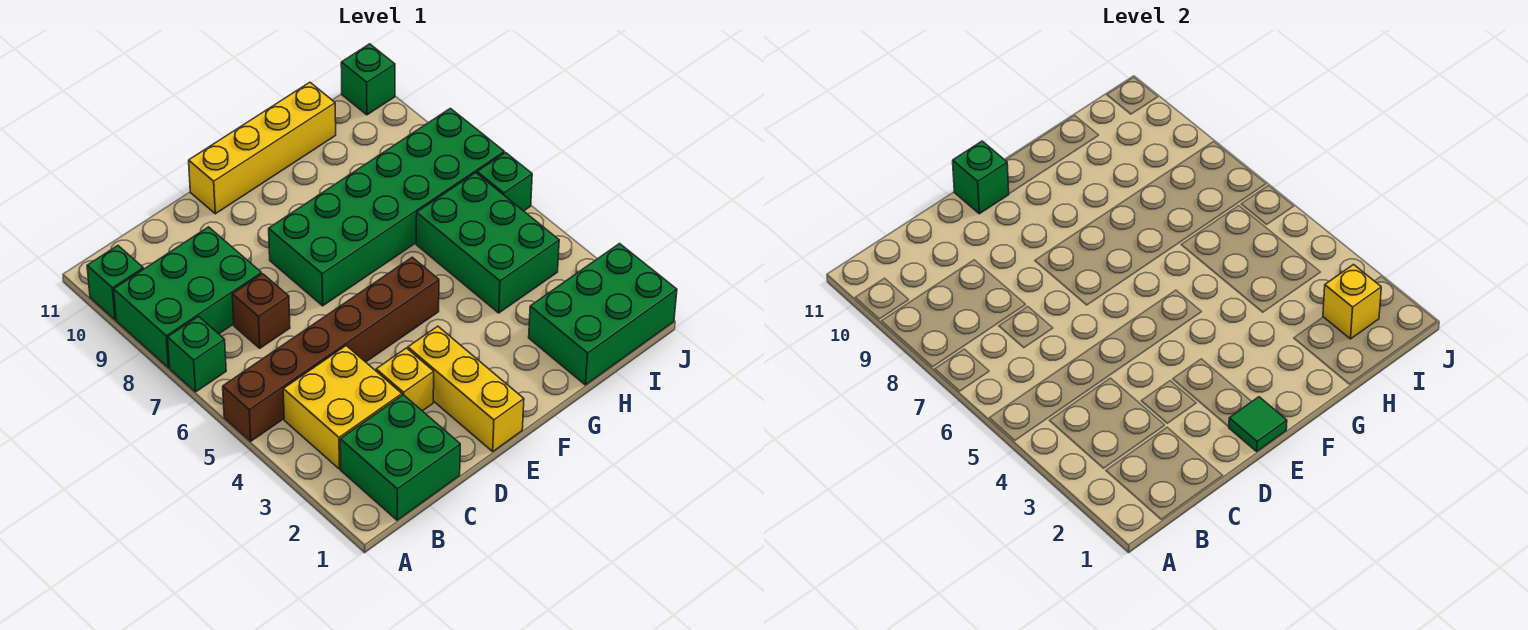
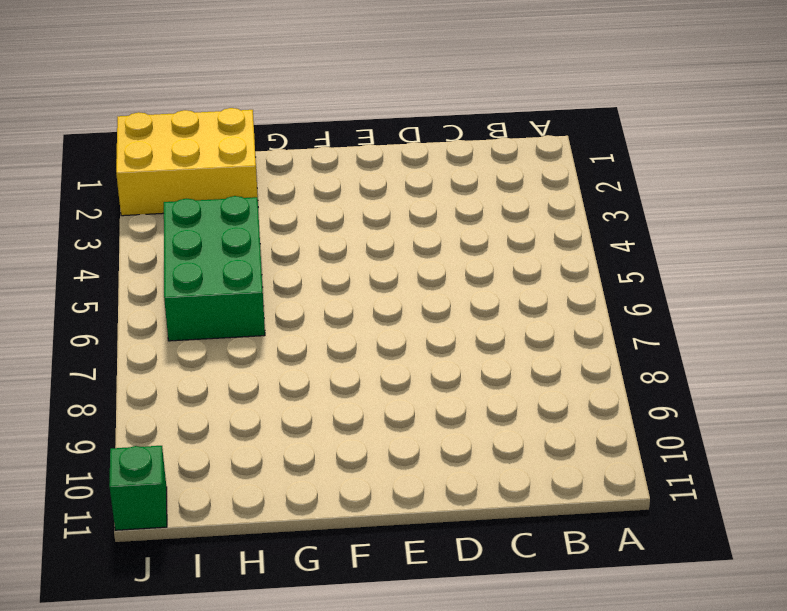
yellow 2x3 brick [116,108,258,216] -> green 2x3 brick [529,244,677,385]
none -> brown 1x6 brick [223,257,439,441]
none -> green 1x1 brick [168,317,226,392]
none -> green 2x3 brick [114,227,261,368]

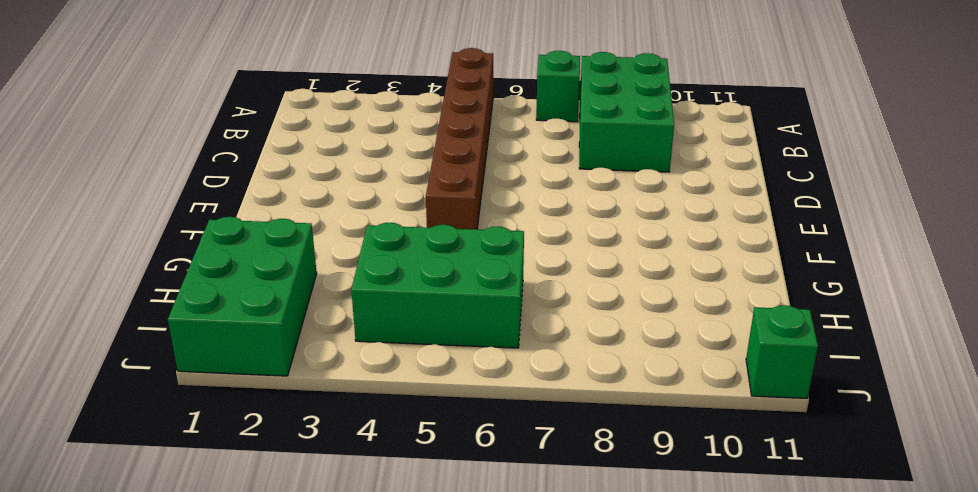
none -> green 1x1 brick [87,246,143,320]
none -> green 2x2 brick [340,395,460,520]
none -> yellow 2x2 brick [283,346,402,469]

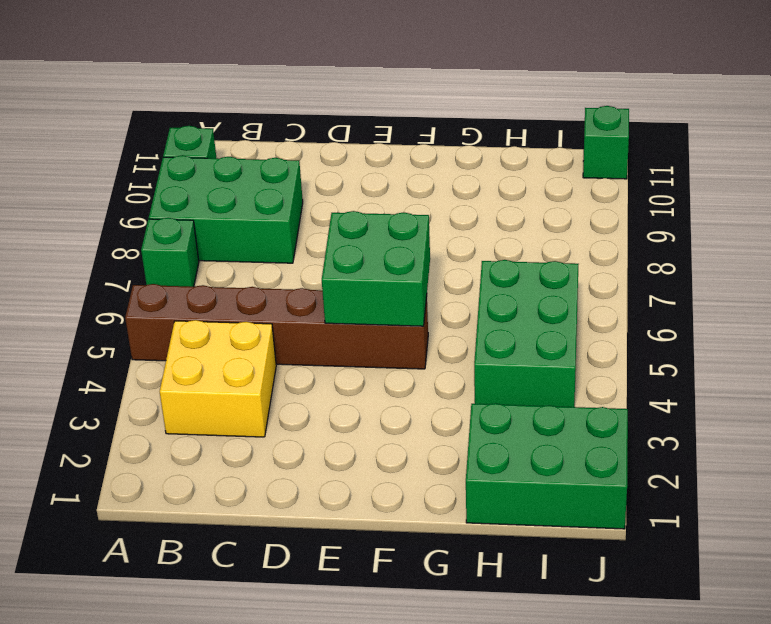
green 2x2 brick [322,211,430,326] -> green 2x2 brick moved to [340,395,460,520]
none -> brown 1x1 brick [232,274,290,348]
none -> yellow 1x1 brick [376,348,434,411]
none -> yellow 1x3 brick [408,326,524,451]

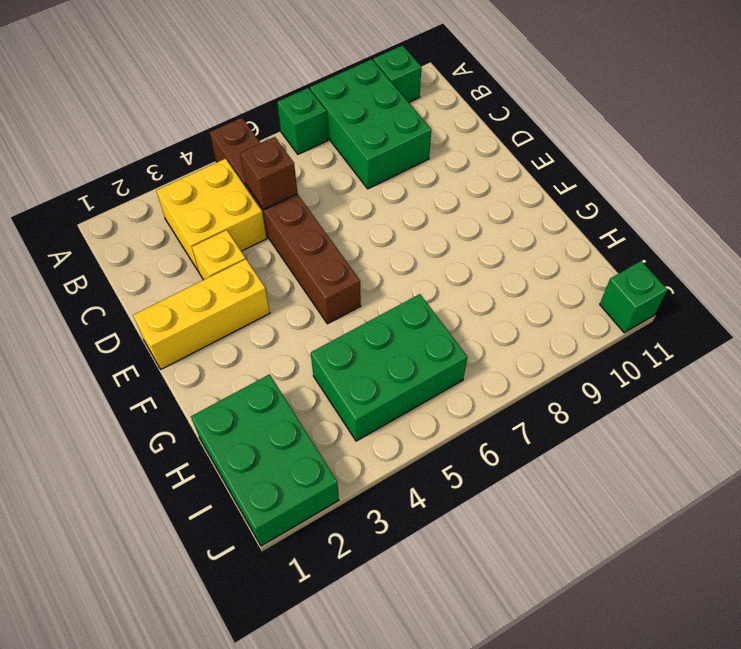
brown 1x1 brick [240,137,297,210] -> brown 1x1 brick moved to [232,274,290,348]
none -> green 2x2 brick [340,395,460,520]
none -> green 2x6 brick [269,108,504,306]
none -> yellow 1x4 brick [189,82,336,214]

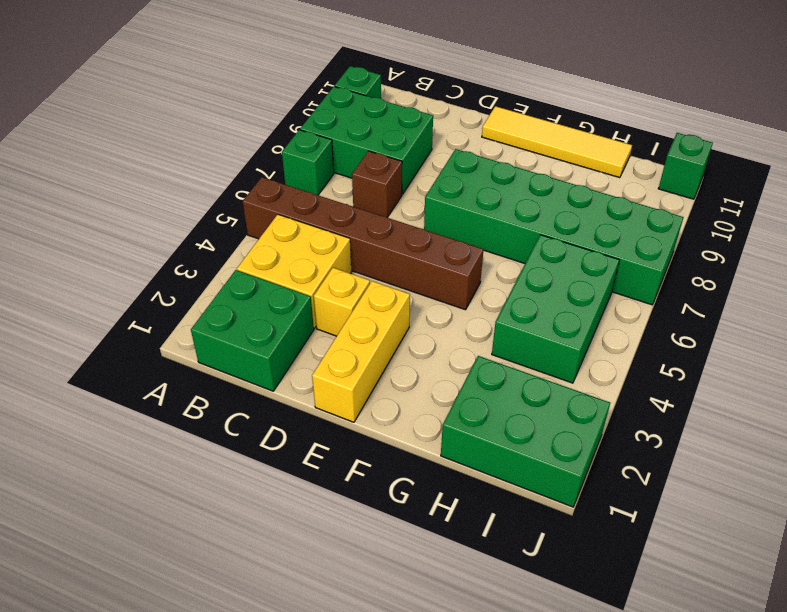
yellow 1x4 tile [482,106,632,178] -> yellow 1x4 brick [189,82,336,214]
none -> green 1x1 brick [477,153,532,211]
none -> green 1x1 tile [1229,397,1287,451]
none -> green 1x1 brick [953,141,1009,214]

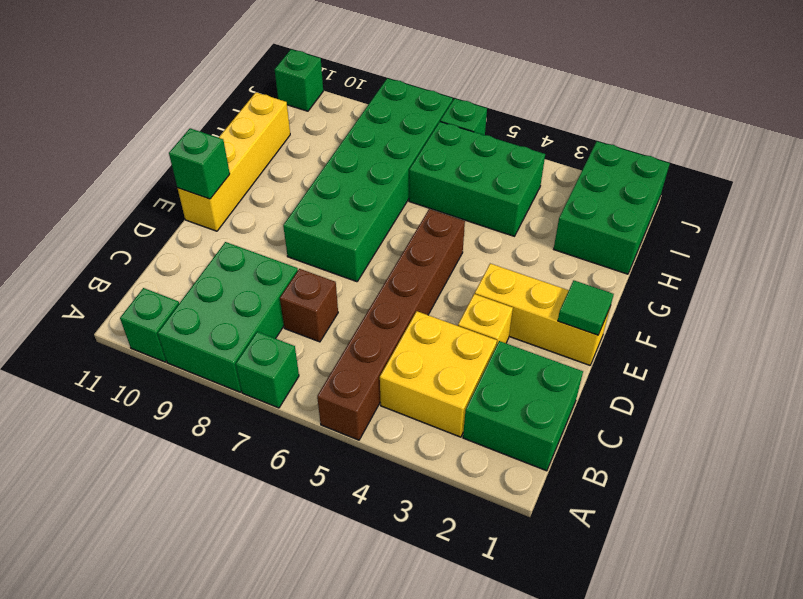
none -> yellow 1x1 brick [1323,265,1381,339]

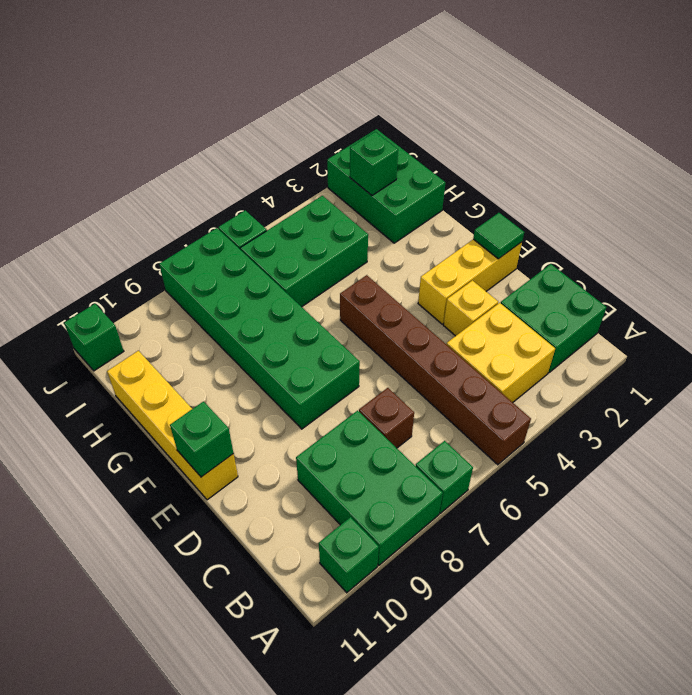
green 1x1 brick [350,132,398,195] -> yellow 1x1 brick [1323,265,1381,339]

